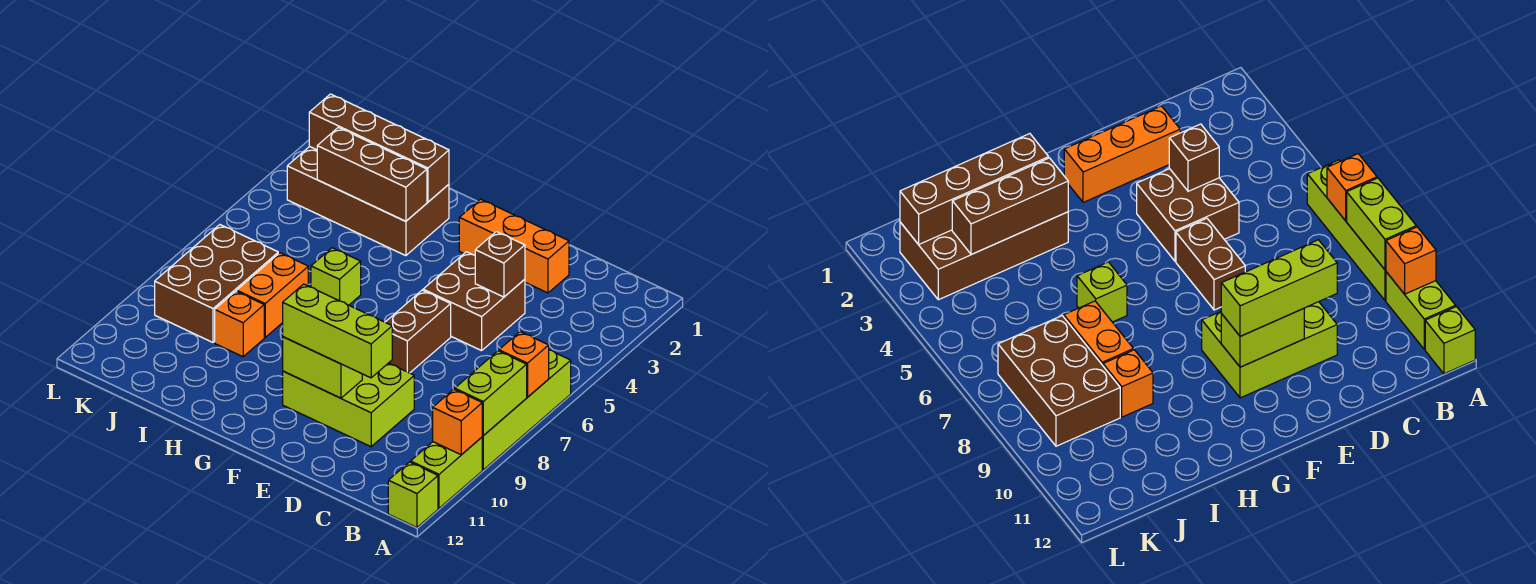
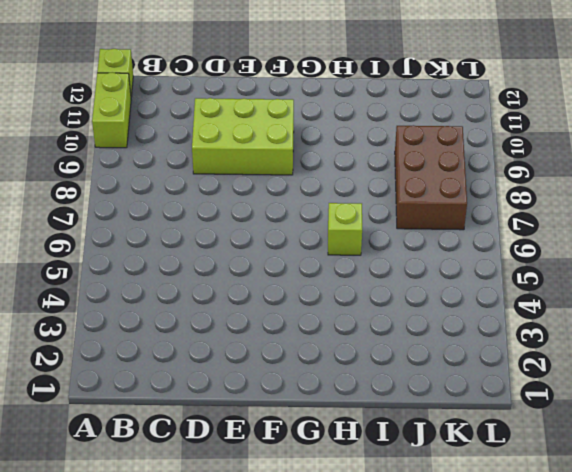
none -> lime 1x4 brick [482,350,571,470]
none -> orange 1x3 brick [459,199,569,293]
none -> brown 2x2 brick [423,252,525,351]

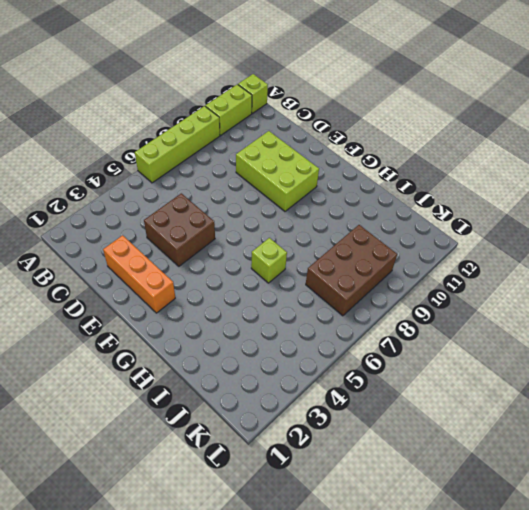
none -> brown 1x2 brick [385,290,451,373]
none -> brown 2x4 brick [287,146,449,256]
none -> orange 1x2 brick [237,253,308,337]

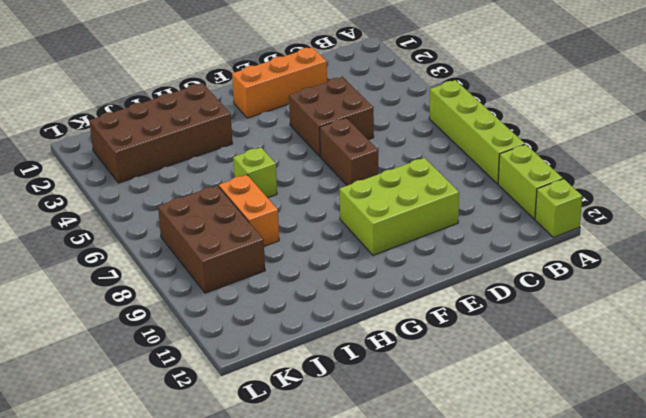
none -> orange 1x1 brick [215,291,264,357]
none -> orange 1x1 brick [499,332,549,397]
none -> lime 1x2 brick [455,351,527,436]

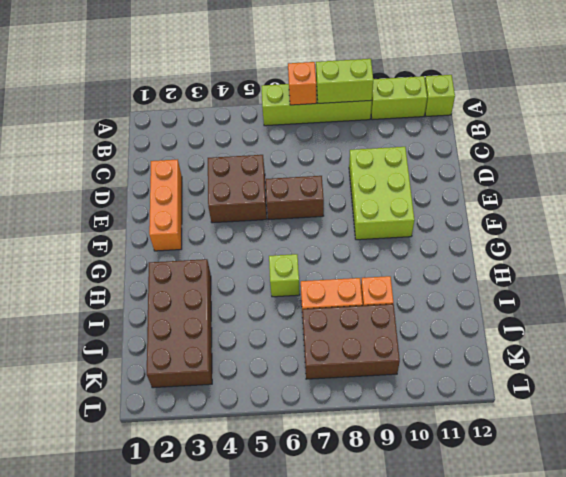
none -> orange 1x1 brick [433,389,483,455]
none -> brown 1x1 brick [475,232,525,297]
none -> lime 1x2 brick [283,337,362,398]

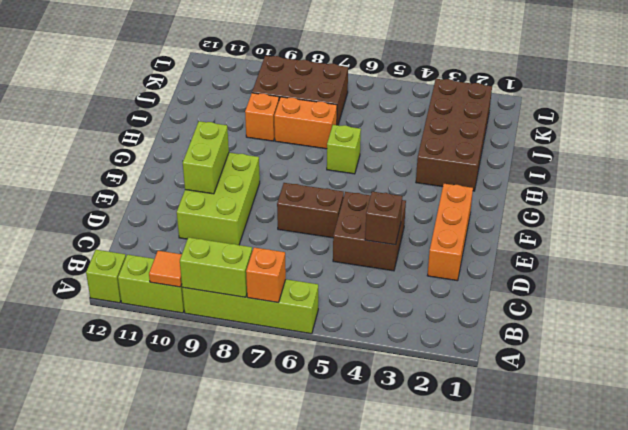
orange 1x1 tile [149,251,182,287] -> orange 1x1 brick [433,389,483,455]
none -> brown 1x4 brick [309,94,449,202]
none -> brown 1x3 brick [317,127,427,221]
none -> lime 1x3 brick [283,284,392,378]

